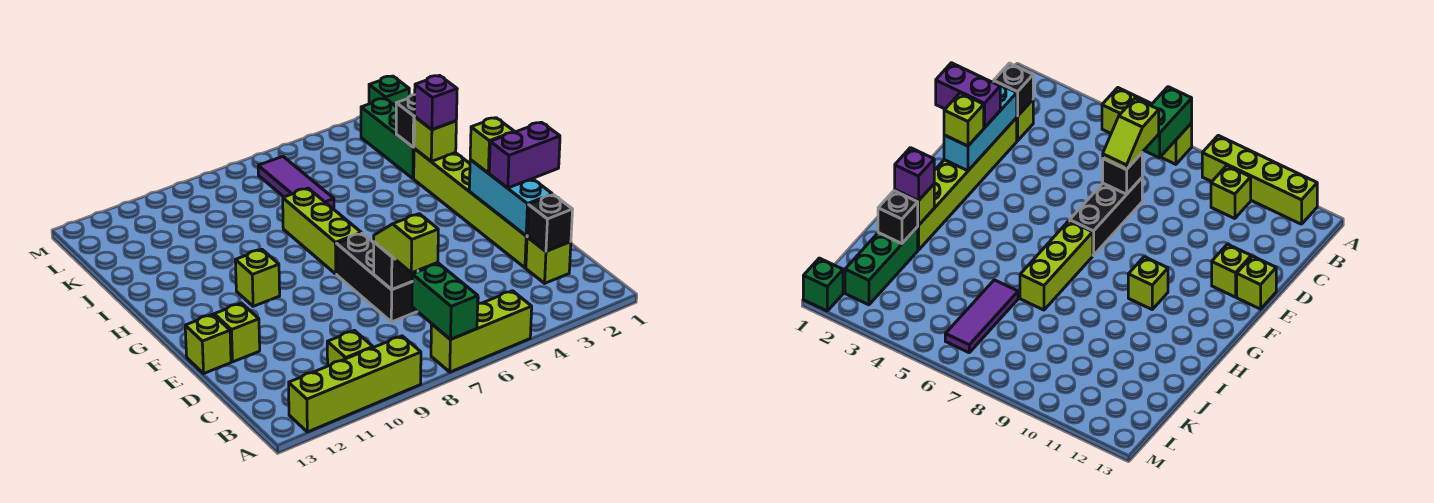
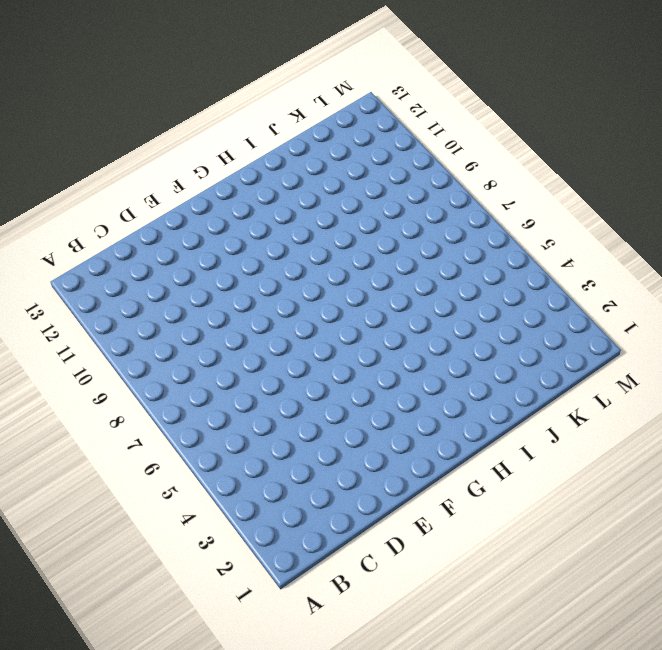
none -> lime 1x3 brick [431,291,532,372]
none -> lime 1x4 brick [289,336,421,432]
none -> lime 1x1 brick [327,330,373,366]

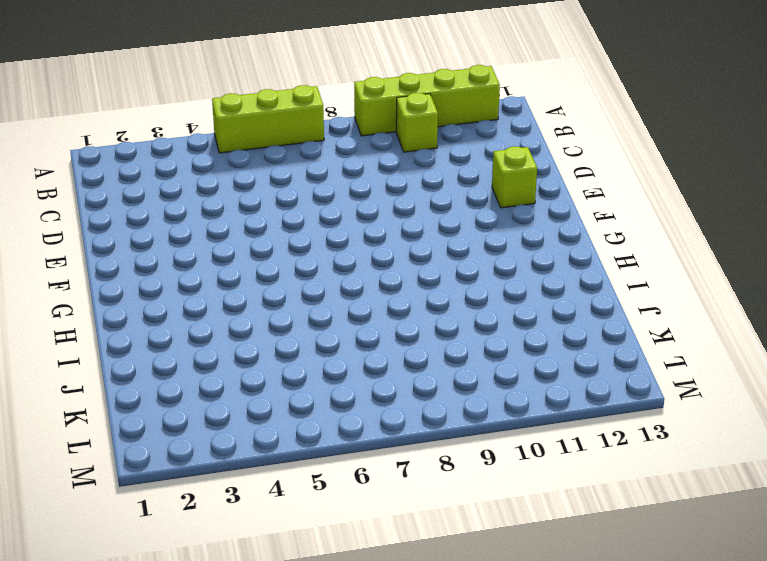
none -> lime 1x1 brick [526,237,571,283]
none -> lime 1x6 brick [414,149,527,268]
none -> black 1x3 brick [336,233,417,322]

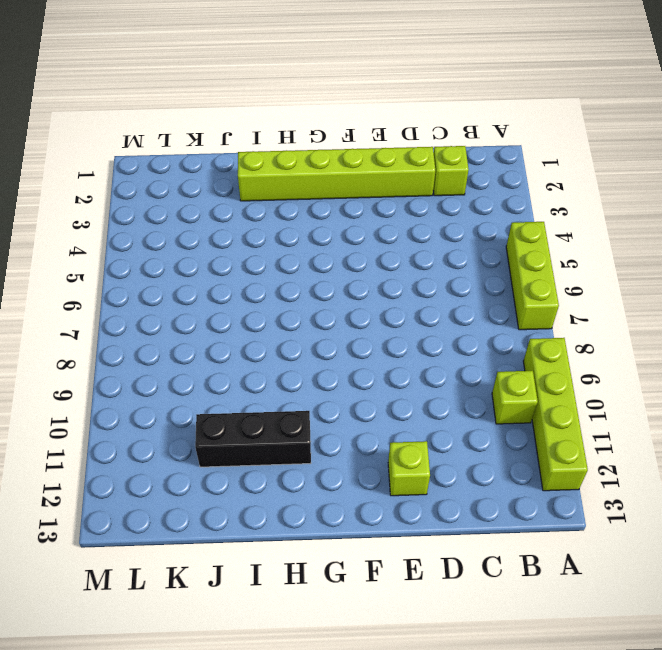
black 1x3 brick [195,411,311,467] -> black 1x3 brick moved to [336,233,417,322]
none -> lime 1x1 brick [185,314,231,373]
none -> lime 1x3 brick [283,188,361,274]
none -> lime 1x1 brick [235,249,280,306]

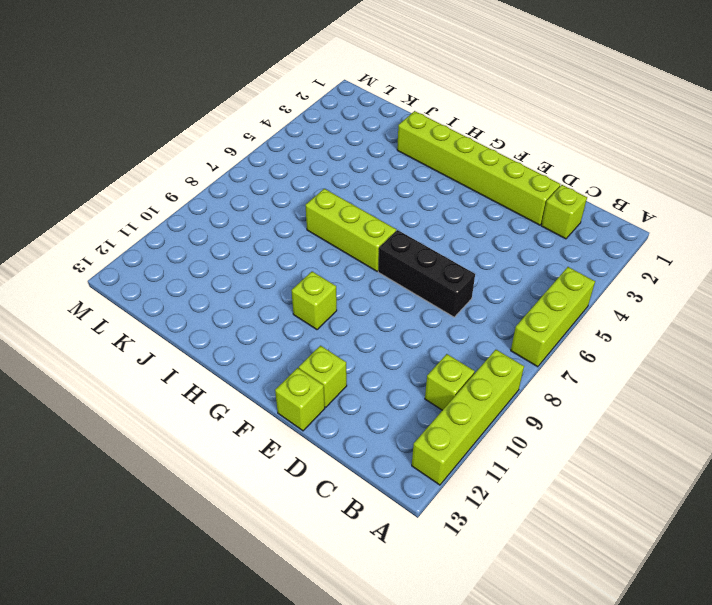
none -> green 1x3 brick [361,98,414,179]
none -> purple 1x3 tile [258,156,334,209]
none -> green 1x1 brick [369,76,409,106]

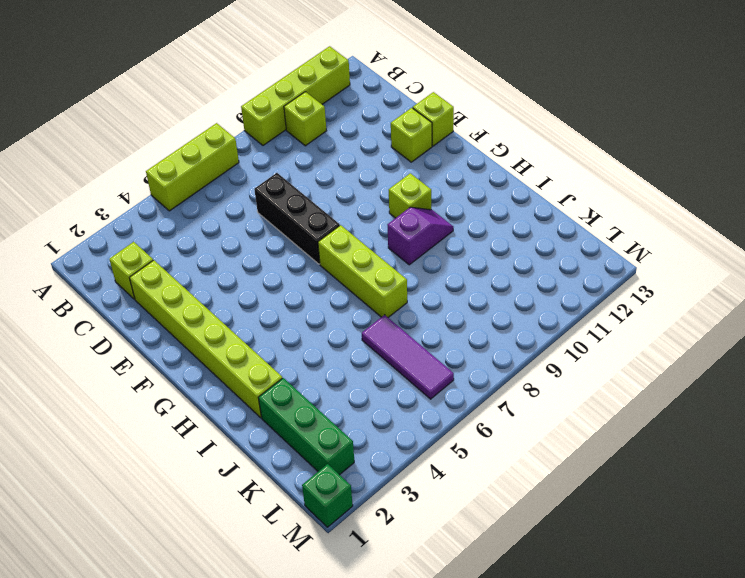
purple 1x2 slope [388,207,453,265] -> none
none -> green 1x2 brick [412,263,478,339]
none -> black 1x1 brick [527,195,573,251]
none -> cyan 1x3 brick [469,160,552,236]

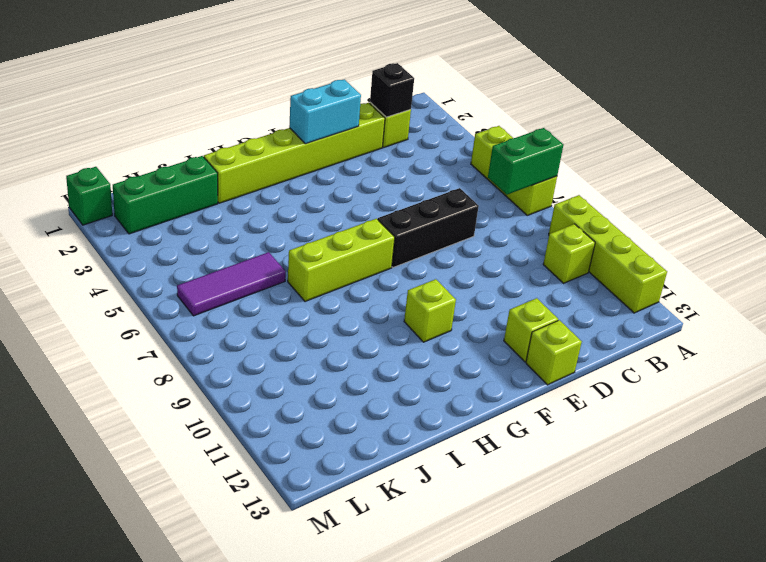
cyan 1x2 brick [289,79,361,144] -> cyan 1x3 brick [469,160,552,236]
none -> black 1x1 brick [373,242,418,290]
none -> lime 1x1 brick [414,117,456,161]
none -> black 1x1 brick [396,95,415,147]

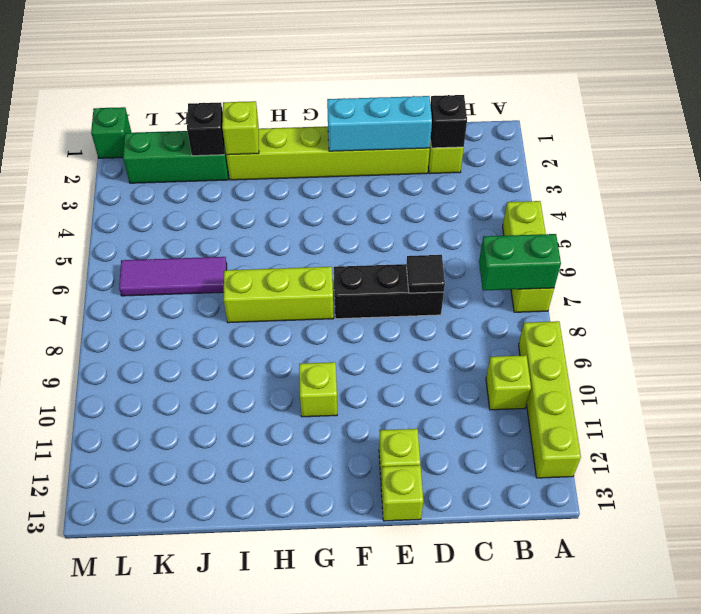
black 1x1 tile [406,255,445,293] -> black 1x1 brick [373,242,418,290]
none -> lime 1x2 slope [374,214,438,273]
none -> purple 1x2 brick [489,122,560,188]
none -> lime 1x1 brick [470,118,514,173]

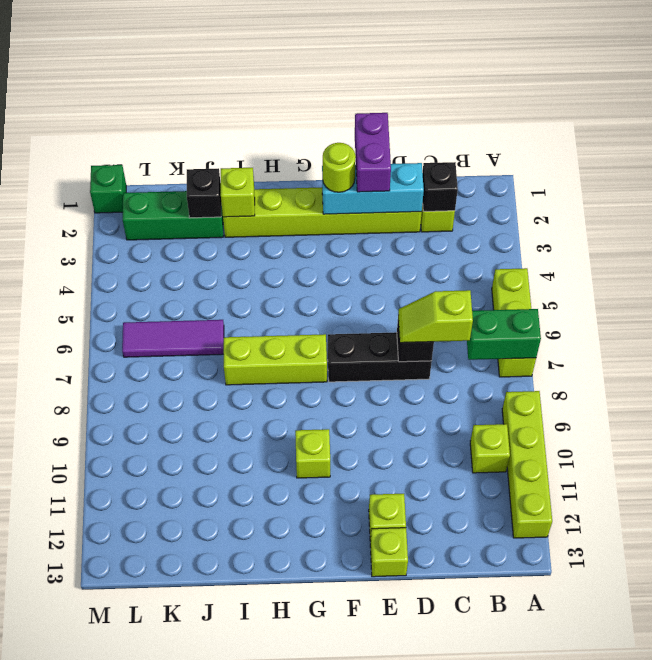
lime 1x1 round brick [322,143,356,192] -> lime 1x1 brick [470,118,514,173]
none -> purple 1x1 brick [414,76,457,130]

